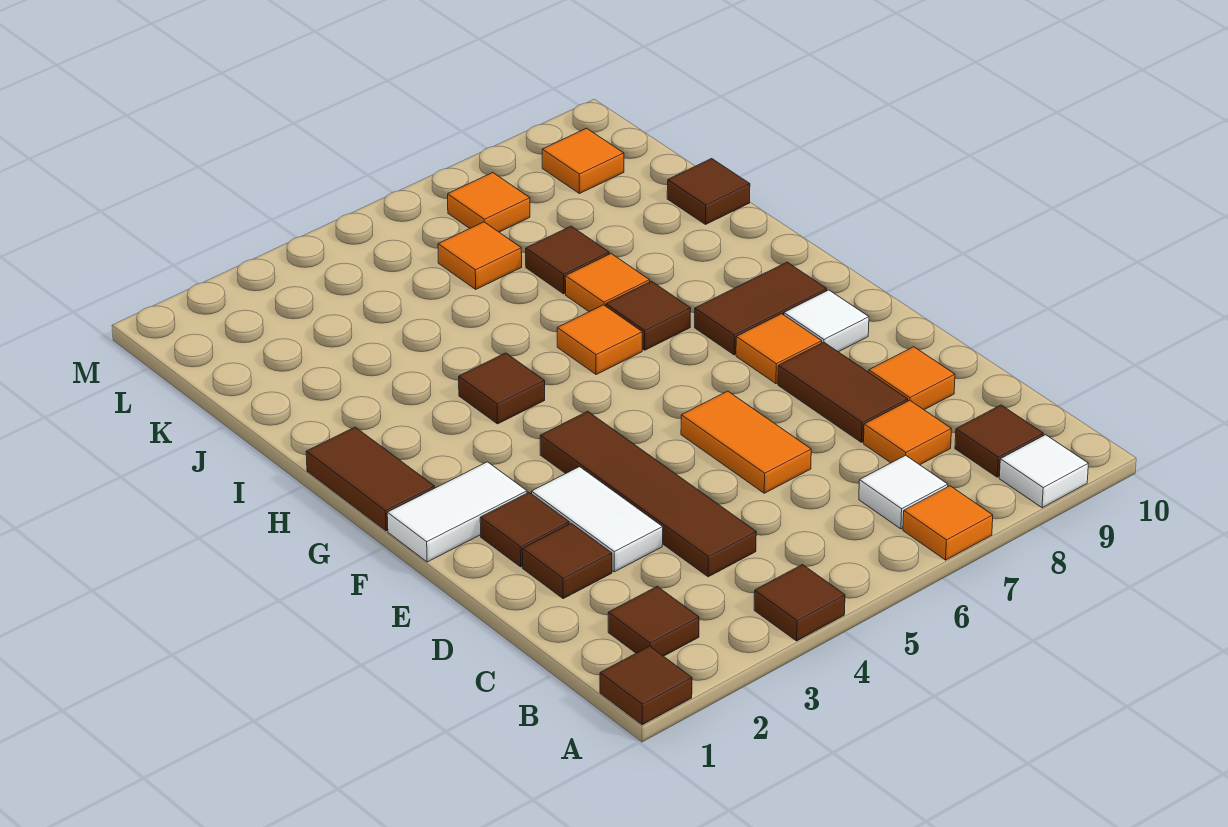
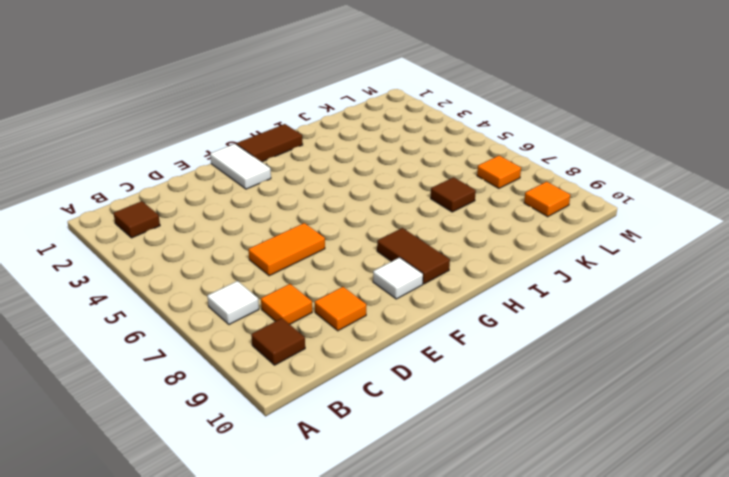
none -> brown 1x1 tile [600,646,692,725]
none -> brown 1x1 tile [754,565,845,641]
none -> orange 1x1 tile [903,486,993,560]

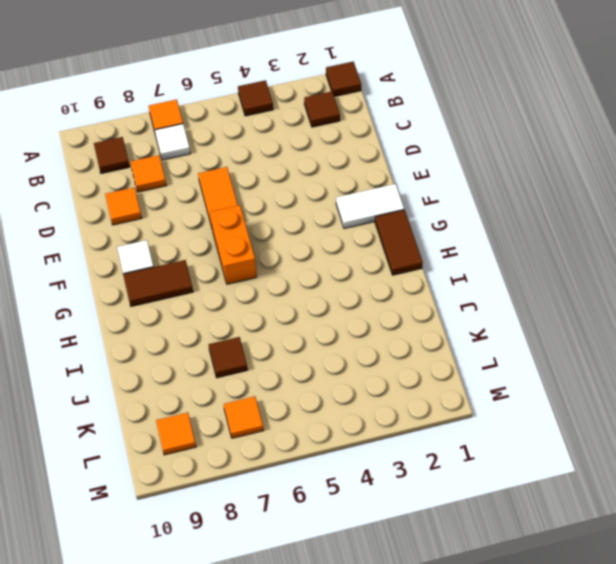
orange 1x2 brick [210,205,257,284] -> none
none -> white 1x1 tile [999,435,1088,508]
none -> brown 1x4 tile [540,411,756,577]
none -> brown 1x1 tile [522,523,612,599]

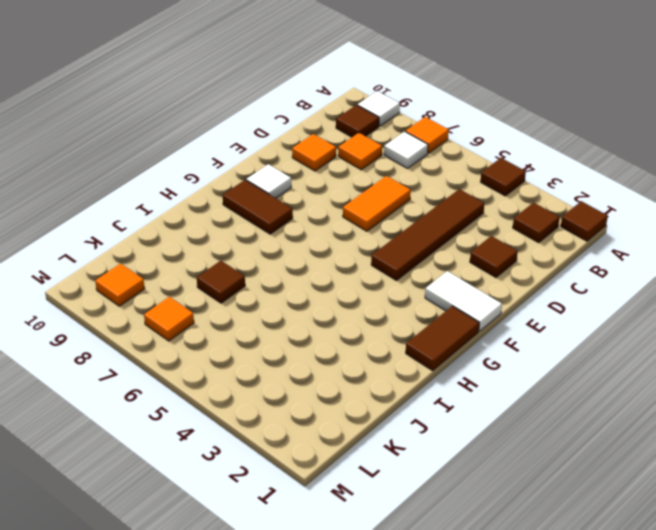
none -> white 1x2 tile [531,467,663,572]
none -> brown 1x2 tile [778,342,908,442]
none -> brown 1x1 tile [480,493,569,567]

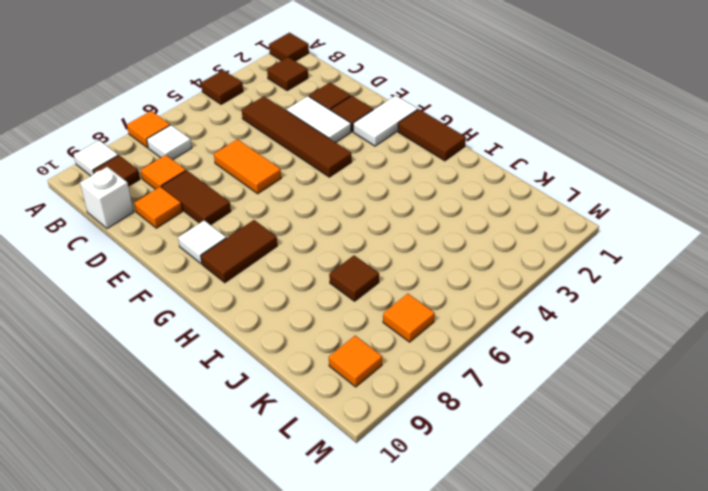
white 1x1 brick [80,167,134,229] -> none
none -> orange 1x1 tile [736,314,822,384]
none -> brown 1x1 tile [459,353,545,424]
none -> orange 1x1 tile [557,305,642,375]

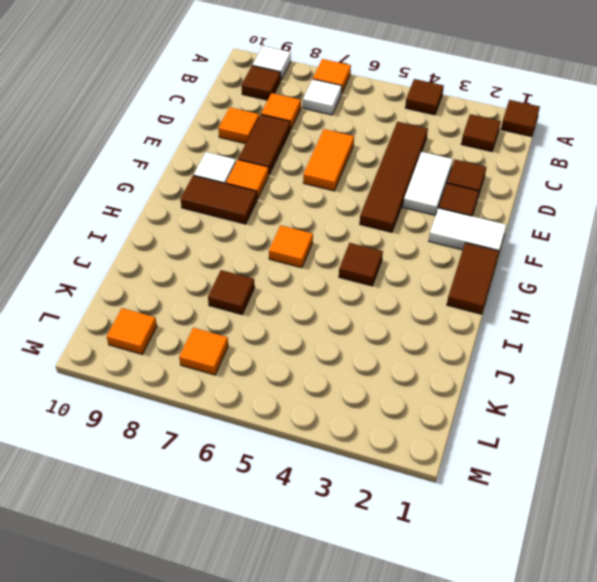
none -> brown 1x1 tile [606,281,691,350]
none -> orange 1x1 tile [565,254,650,312]
none -> brown 1x1 tile [667,159,750,224]

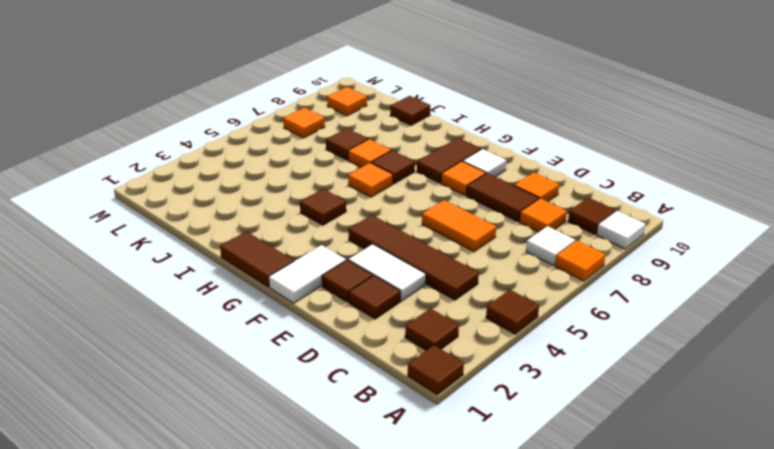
none -> orange 1x1 tile [438,222,522,289]

